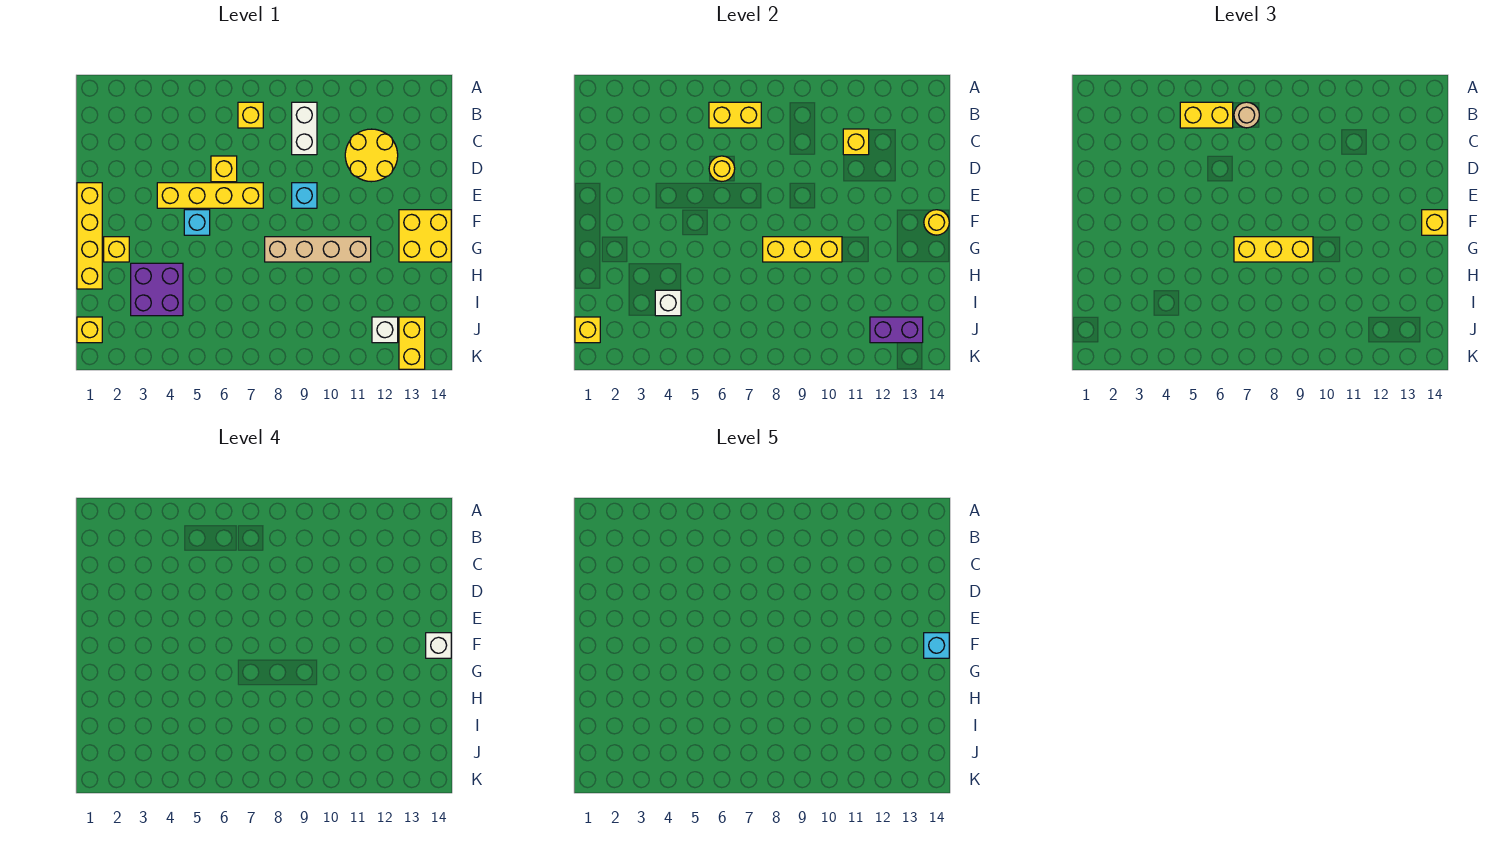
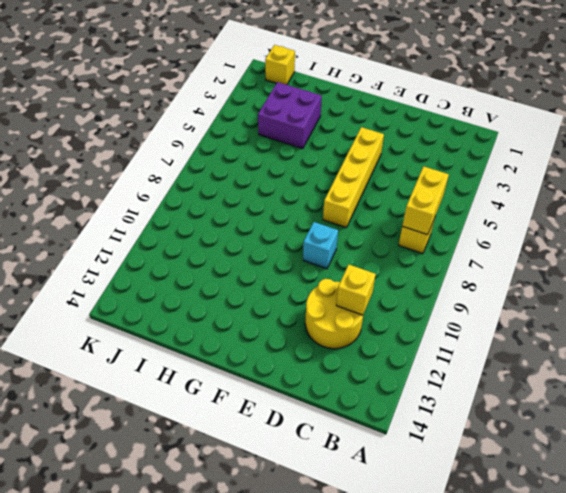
none -> white 1x2 brick [292,102,317,155]
none -> yellow 1x1 brick [211,156,237,182]
none -> yellow 1x4 brick [77,183,102,289]

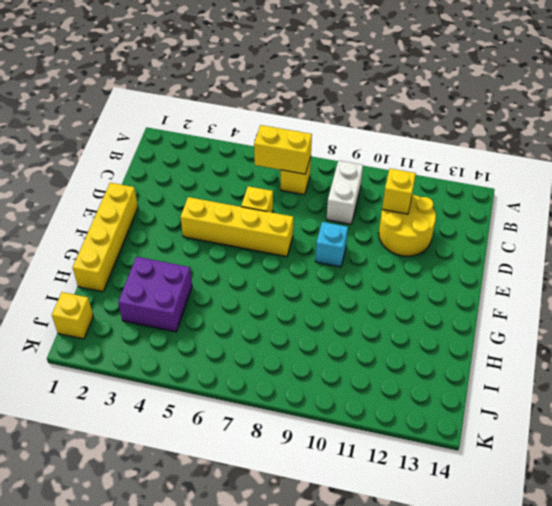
none -> cyan 1x1 brick [184,210,210,235]
none -> yellow 2x2 brick [399,210,451,262]
none -> yellow 1x1 brick [104,237,129,262]

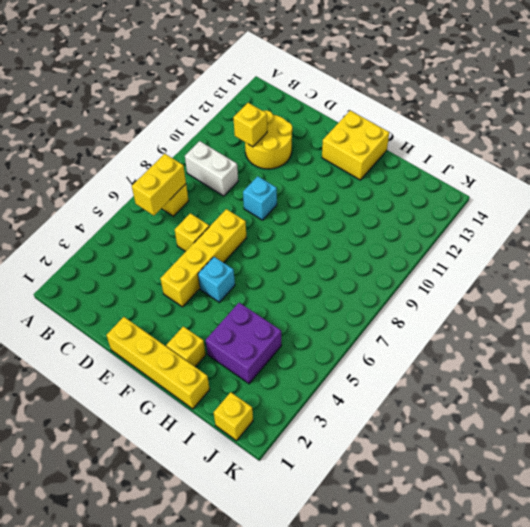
none -> tan 1x4 brick [265,237,371,262]
none -> white 1x1 brick [372,317,398,343]
none -> yellow 1x2 brick [399,317,425,369]

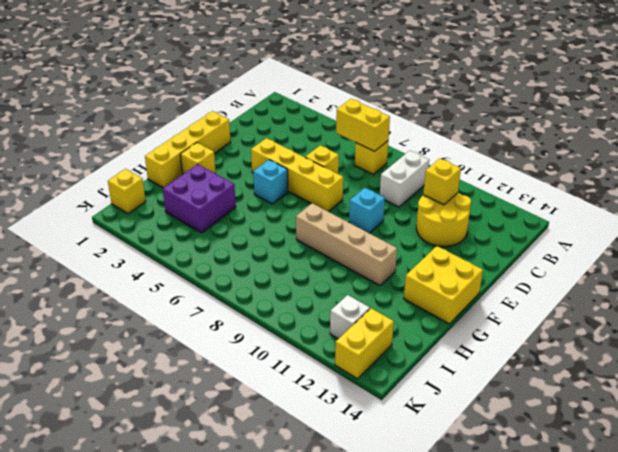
none -> yellow 1x1 round brick [709,156,735,181]
none -> yellow 1x1 round brick [924,210,949,235]
none -> yellow 1x3 brick [763,237,842,262]

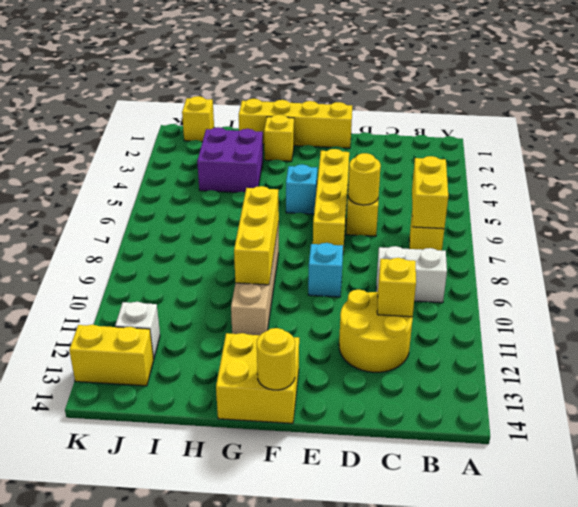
none -> white 1x1 brick [655,290,681,316]
none -> yellow 1x1 brick [575,317,600,343]
none -> purple 1x2 brick [870,317,923,343]

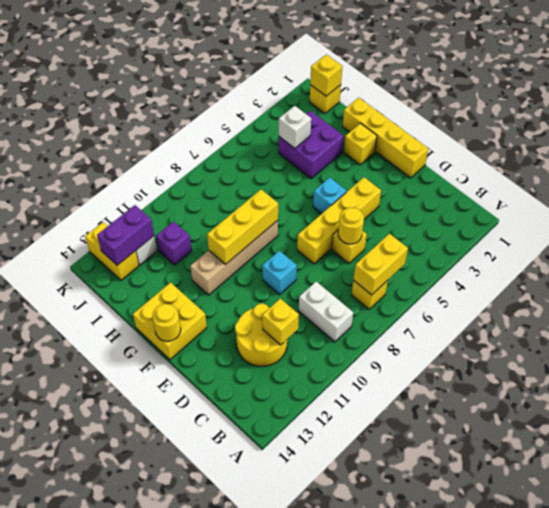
purple 1x1 brick [156,222,192,265] -> none
none -> yellow 1x2 brick [1180,102,1233,128]
none -> tan 1x1 round brick [1234,102,1259,128]
none -> yellow 1x1 brick [1422,210,1447,235]

